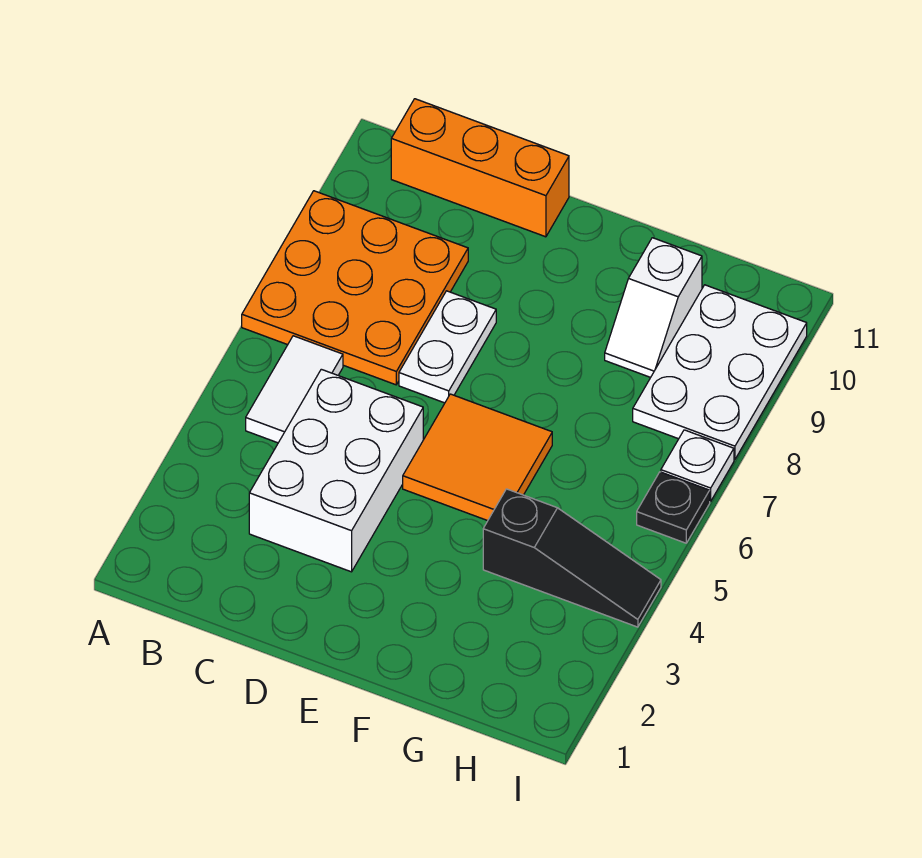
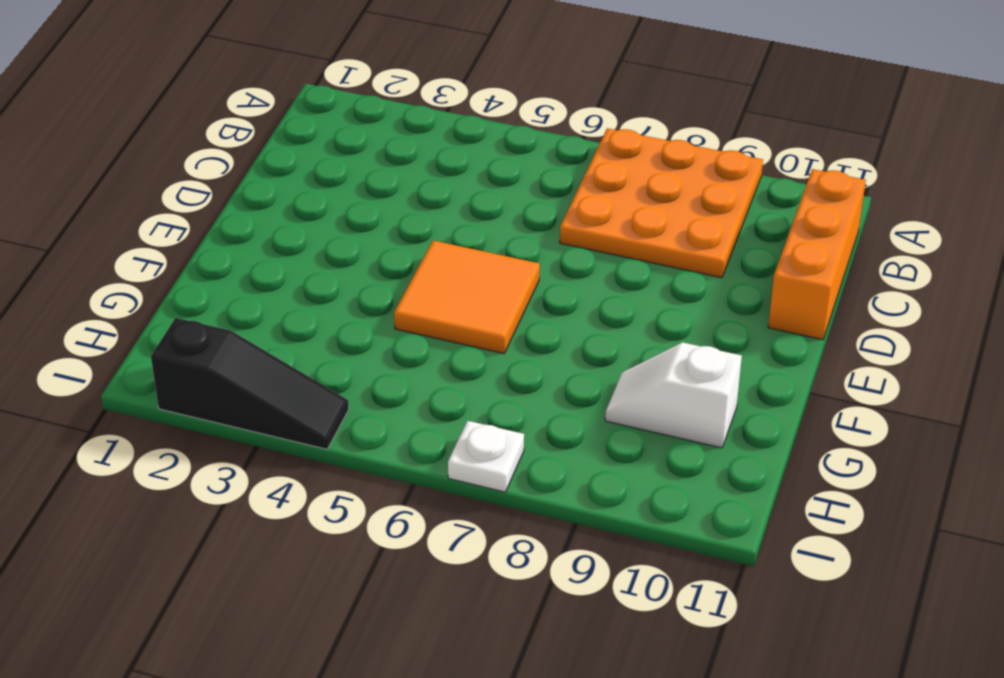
black 1x3 slope [151,318,349,449] -> black 1x3 slope turned to [483,489,661,627]
none -> white 1x2 tile [246,336,343,443]
none -> white 2x3 brick [249,369,423,572]

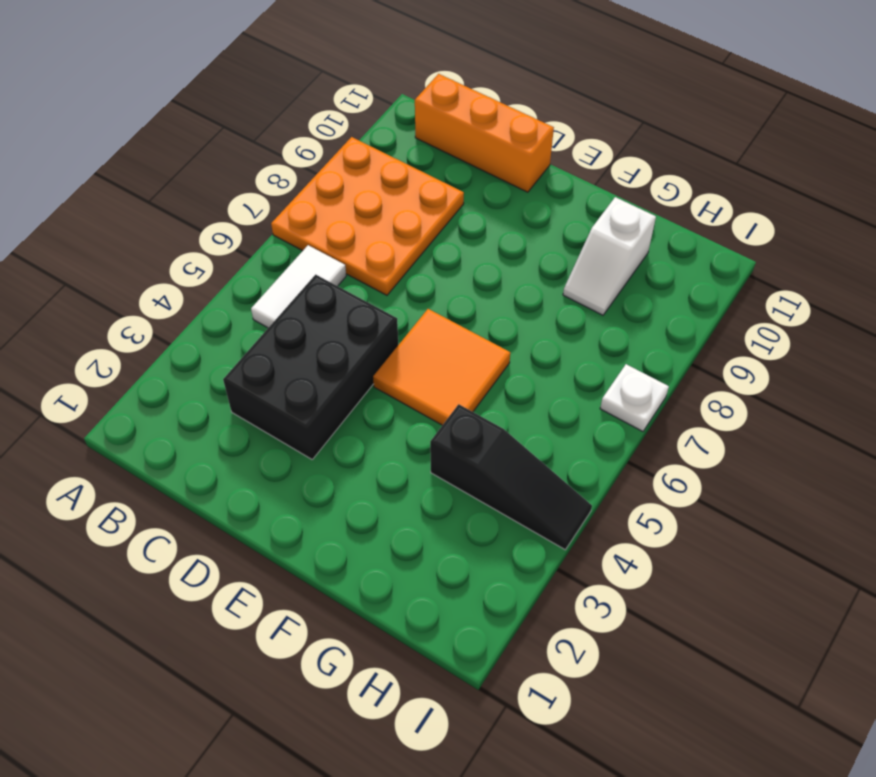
black 2x3 brick [223,275,398,459] -> white 2x3 brick [249,369,423,572]
none -> white 1x2 plate [399,291,496,403]
none -> white 2x3 plate [633,285,807,460]

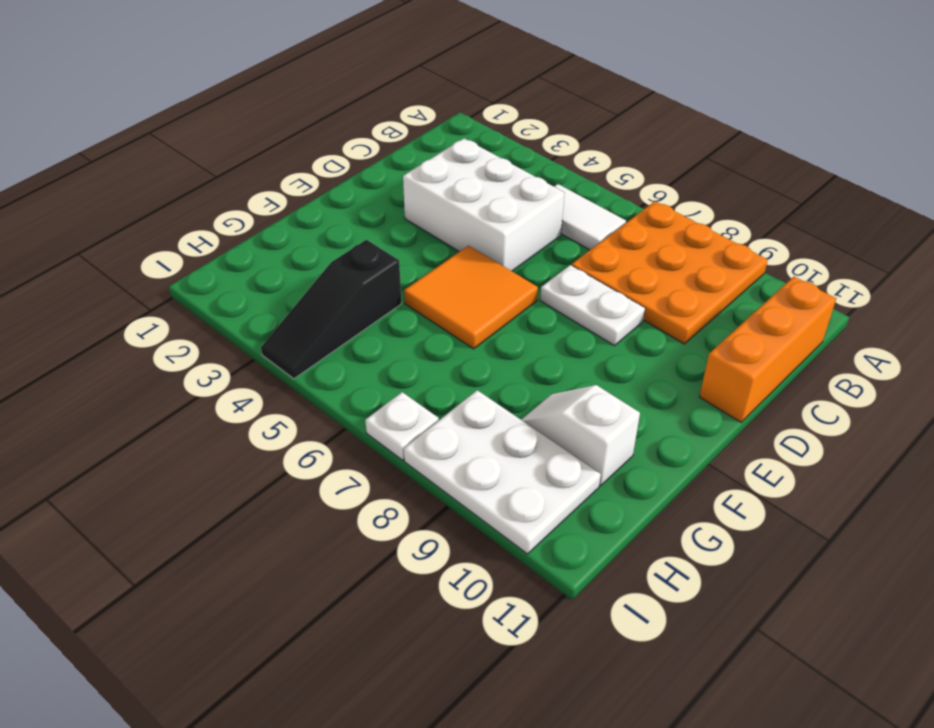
none -> black 1x1 plate [637,472,710,543]

